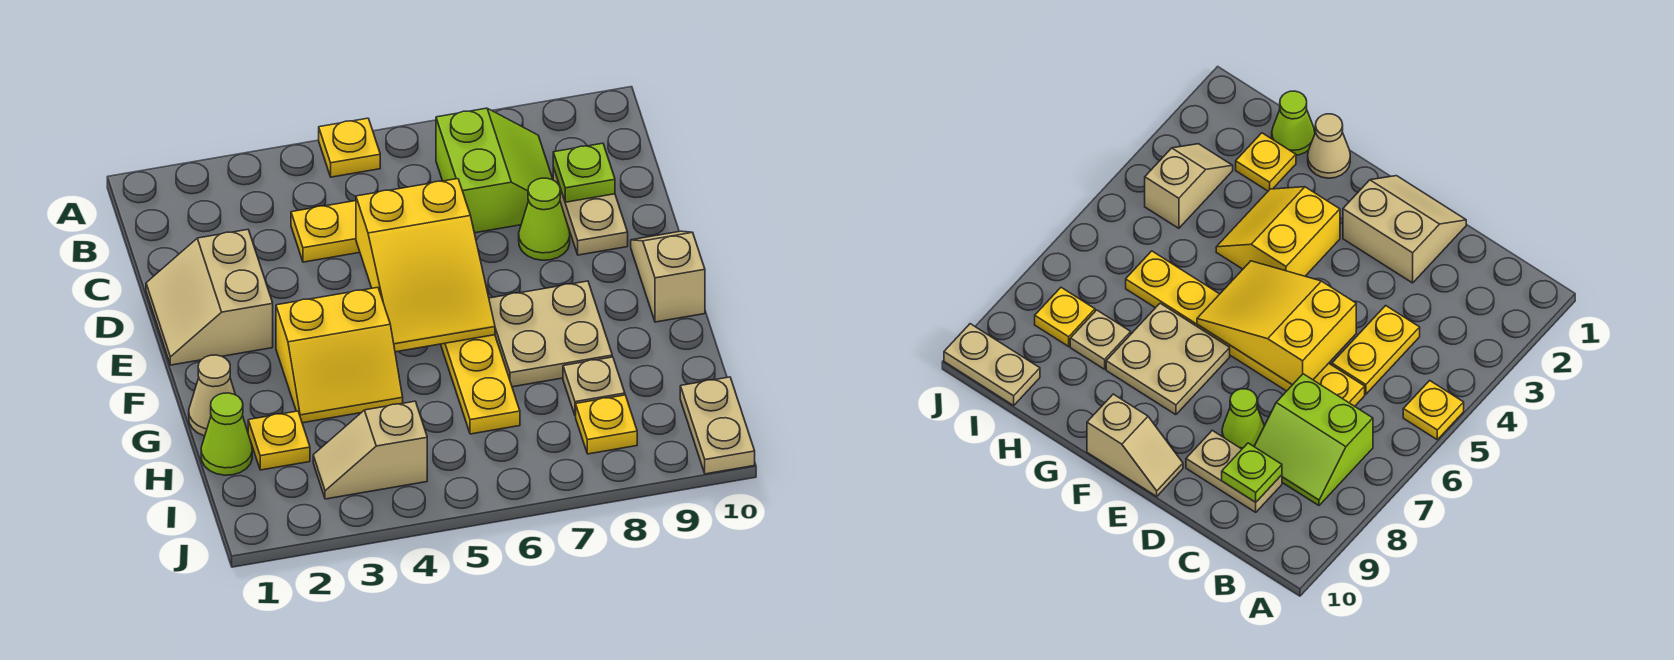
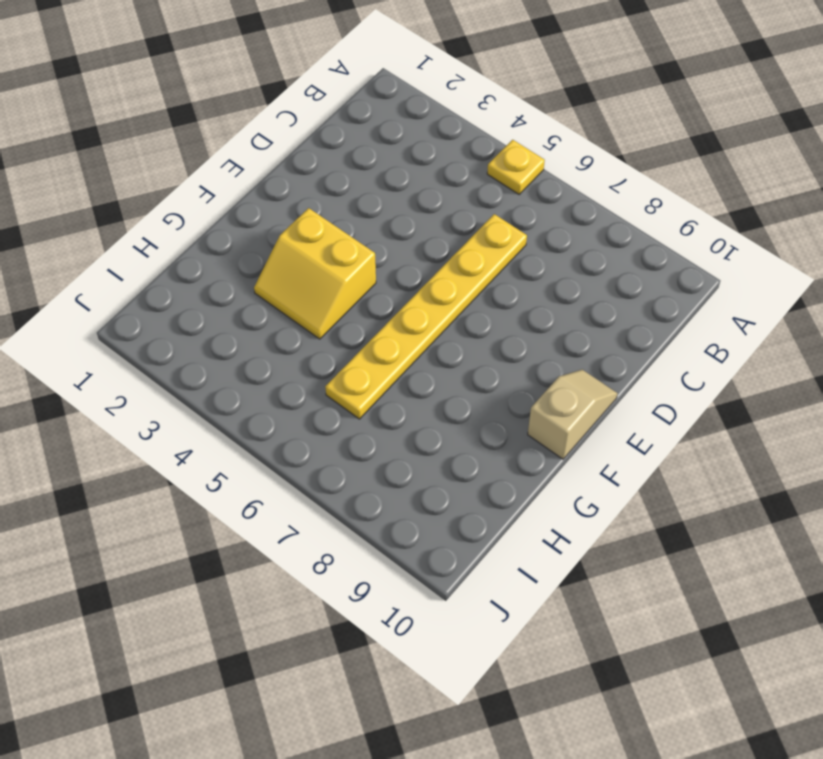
none -> lime 2x2 slope [436,108,553,233]
none -> yellow 1x2 plate [291,201,360,262]
none -> tan 1x2 plate [553,167,628,255]

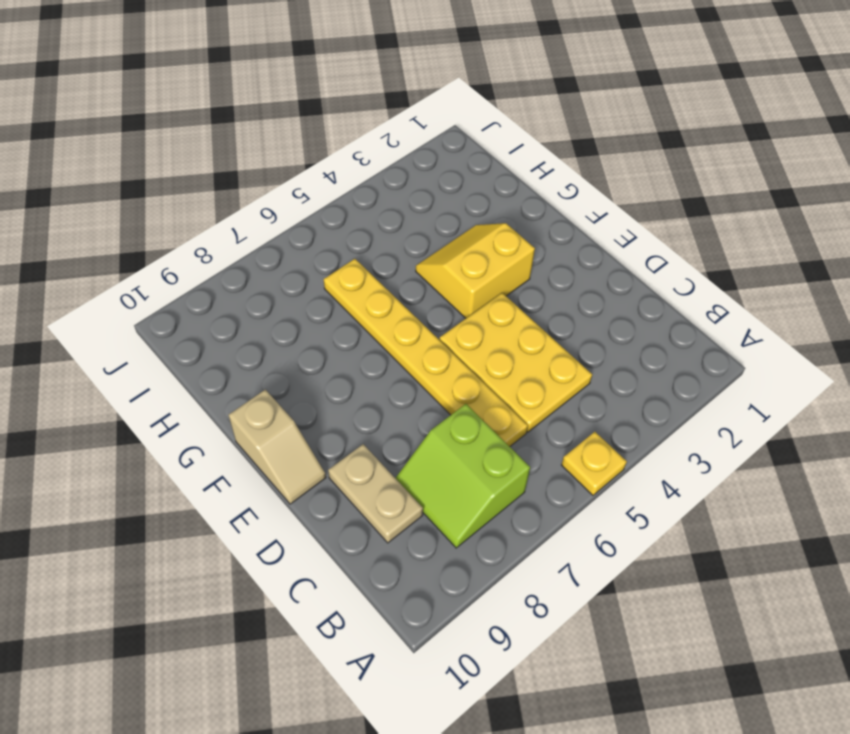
yellow 2x3 plate [439,293,592,432] -> yellow 1x2 plate [291,201,360,262]
none -> tan 2x2 slope [146,230,273,365]
none -> lime 1x1 cone [519,178,570,260]
none -> tan 2x2 plate [489,281,612,387]

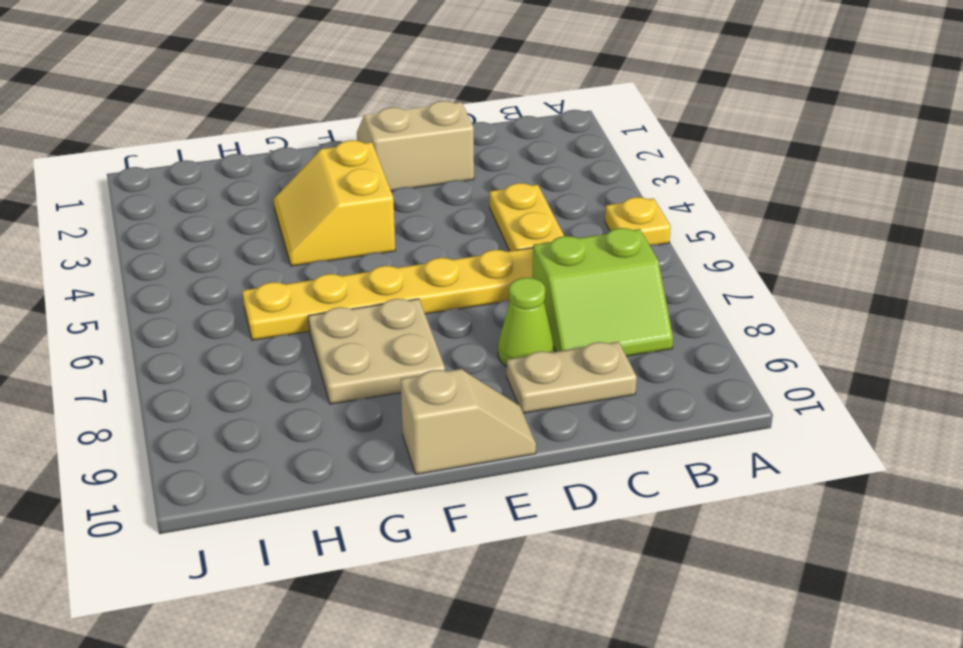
none -> tan 1x1 cone [189,355,235,436]
none -> lime 1x1 cone [201,393,252,475]
none -> yellow 1x1 plate [248,411,310,470]

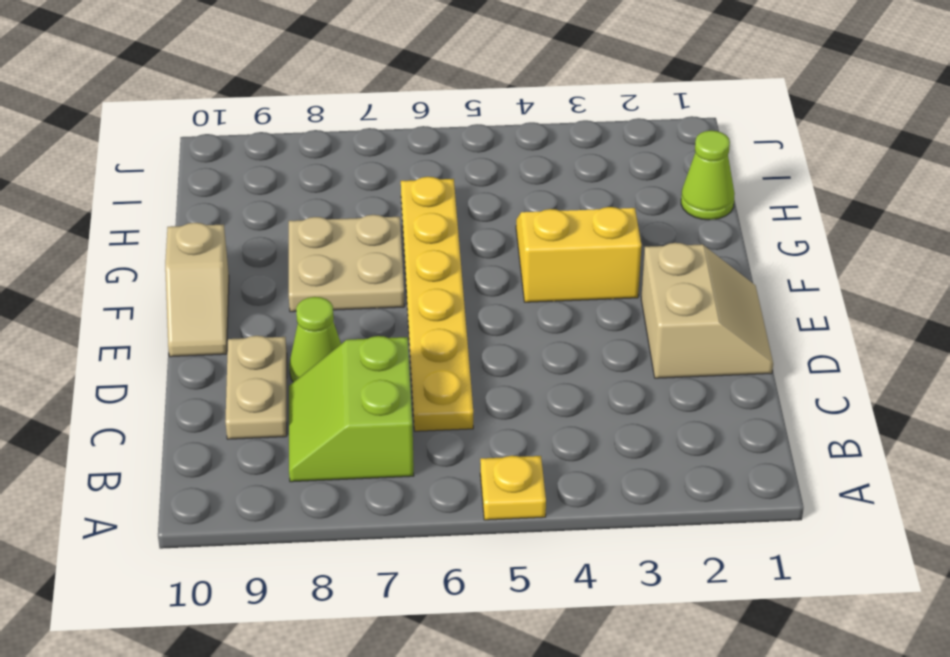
none -> yellow 1x2 plate [291,201,360,262]
none -> tan 1x1 cone [189,355,235,436]
none -> yellow 1x1 plate [248,411,310,470]

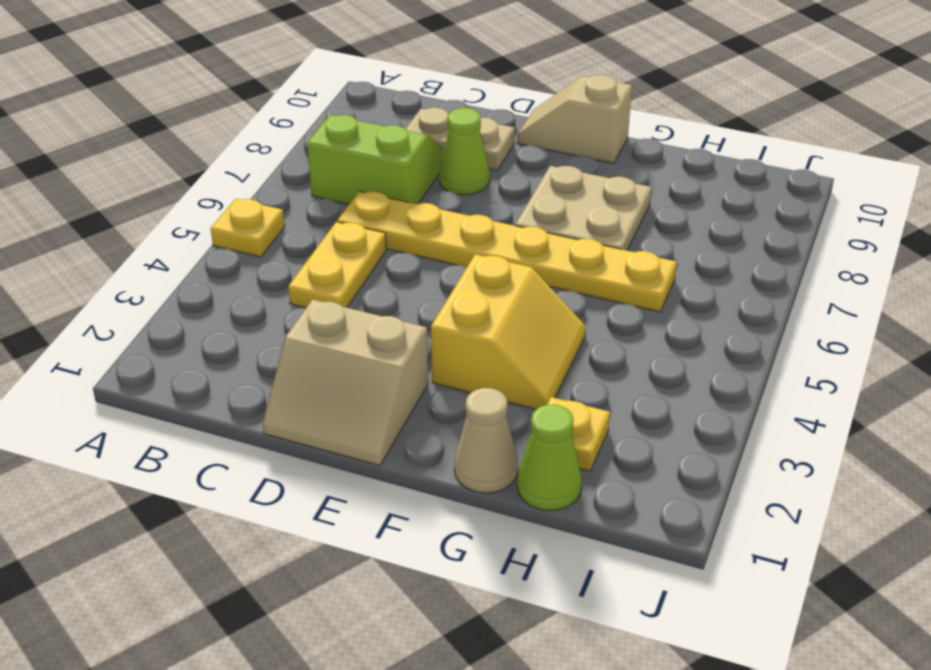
none -> tan 1x1 plate [563,357,625,416]
none -> tan 1x2 slope [313,401,427,499]
none -> yellow 1x1 plate [576,395,637,454]

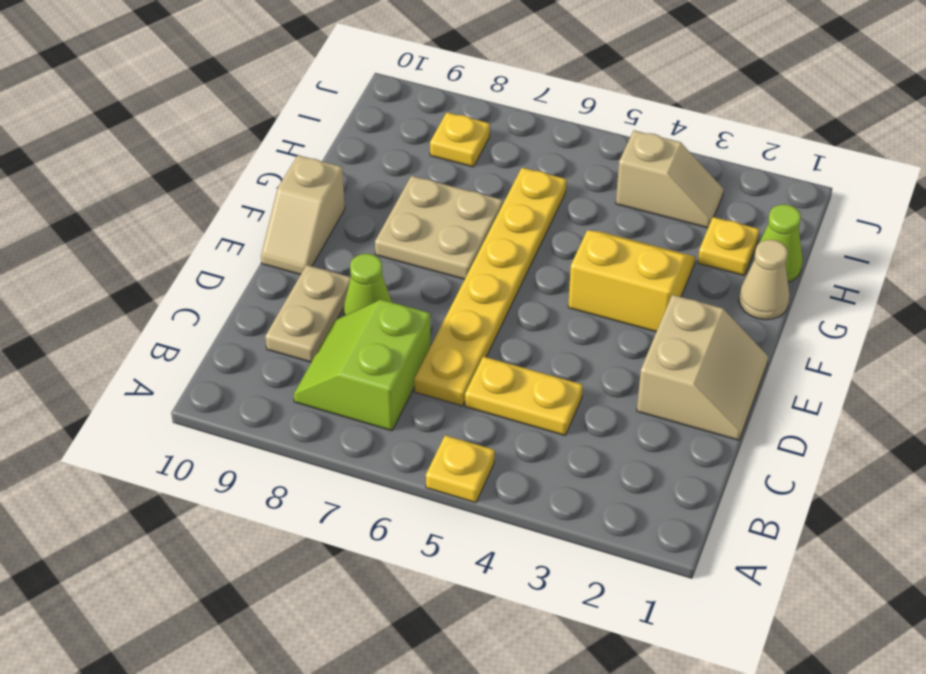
none -> tan 1x1 plate [563,357,625,416]
none -> tan 1x2 plate [680,377,755,474]
none -> lime 1x1 plate [553,143,615,202]

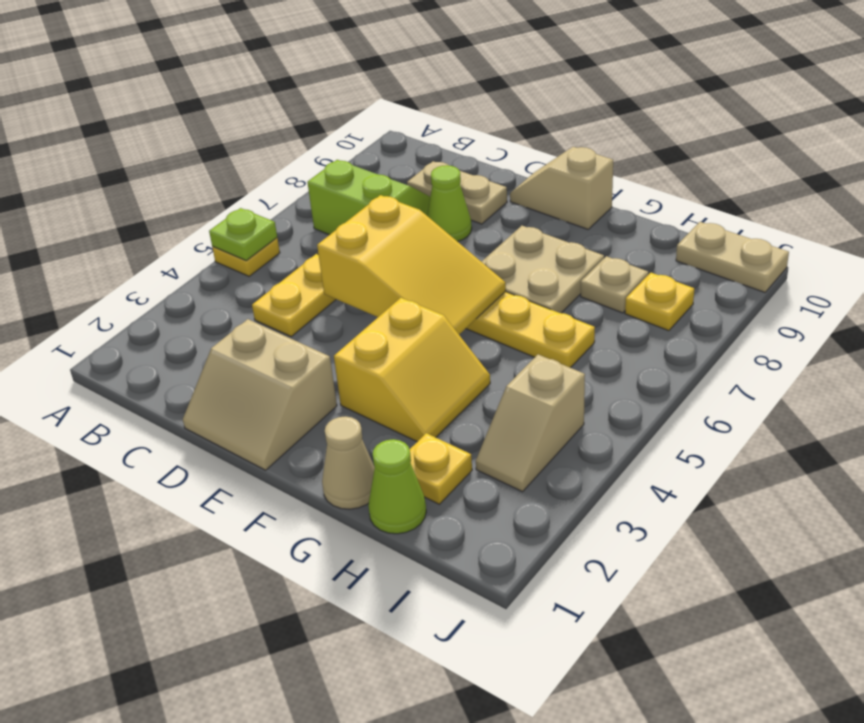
lime 1x1 plate [209,208,277,261] -> lime 1x1 plate moved to [553,143,615,202]

